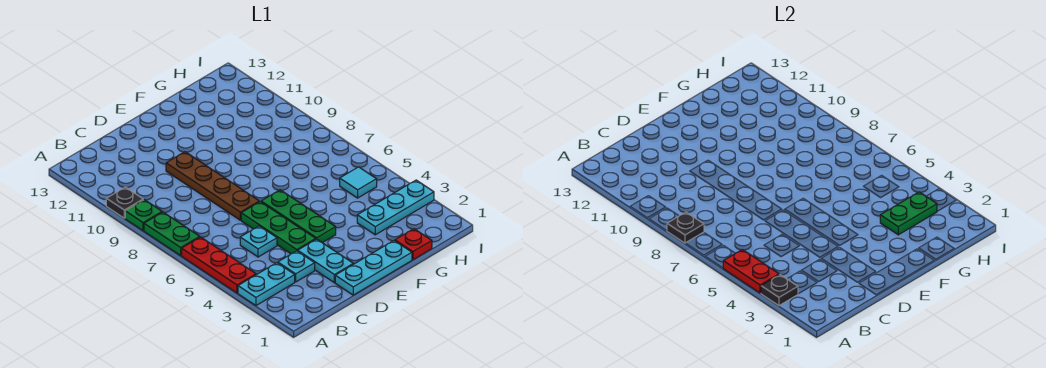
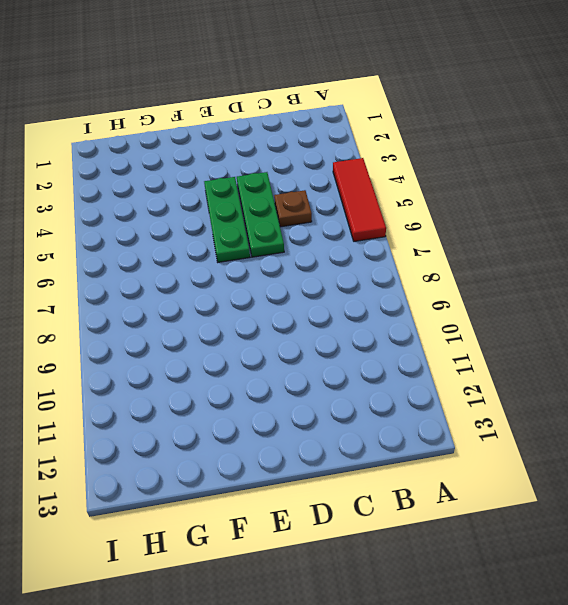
red 1x3 tile [333,158,386,241] -> red 1x3 plate [182,237,256,293]
brown 1x1 plate [274,190,312,227] -> cyan 1x1 plate [240,226,277,257]
none -> cyan 1x2 plate [238,263,295,305]
none -> green 1x2 plate [144,212,200,255]
none -> green 1x1 plate [125,200,162,231]

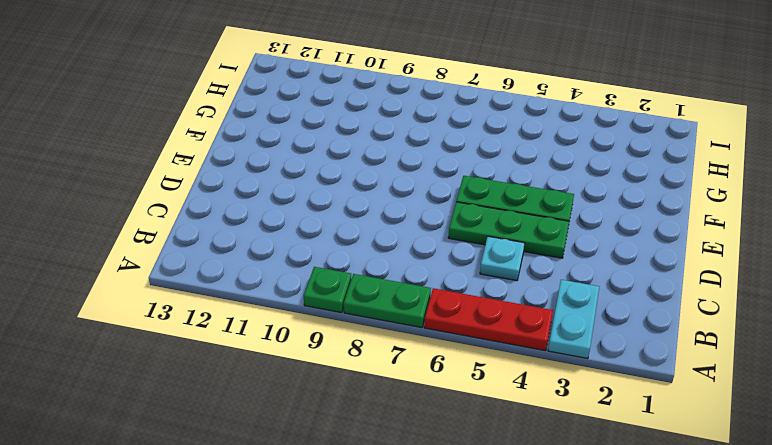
none -> black 1x1 plate [106,187,143,218]
none -> cyan 1x1 plate [278,251,315,282]
none -> cyan 1x3 plate [335,241,412,295]

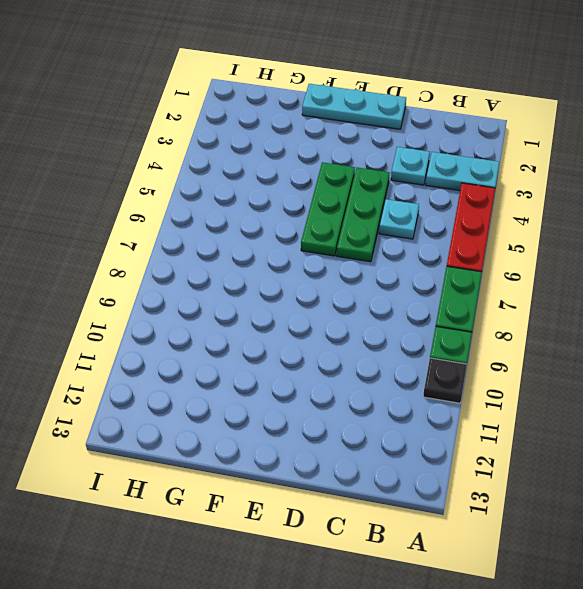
none -> cyan 1x2 plate [298,239,353,283]
none -> brown 1x4 plate [166,152,259,220]
none -> red 1x1 plate [395,229,432,260]

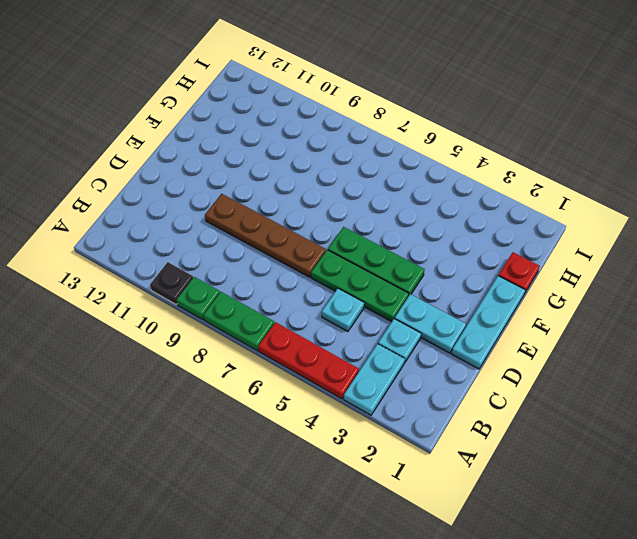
none -> cyan 1x3 plate [357,180,434,235]
none -> cyan 1x1 tile [340,167,377,198]
none -> black 1x1 plate [761,275,798,305]

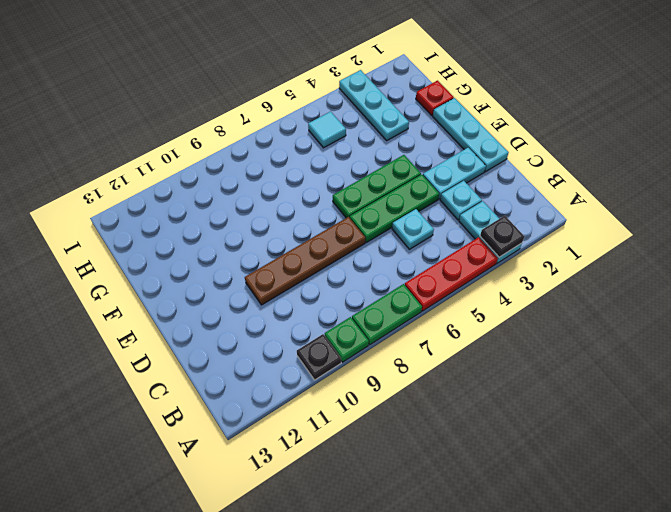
none -> red 1x2 plate [723,250,779,293]
none -> black 1x1 plate [667,212,704,243]
none -> green 1x2 plate [880,192,937,235]

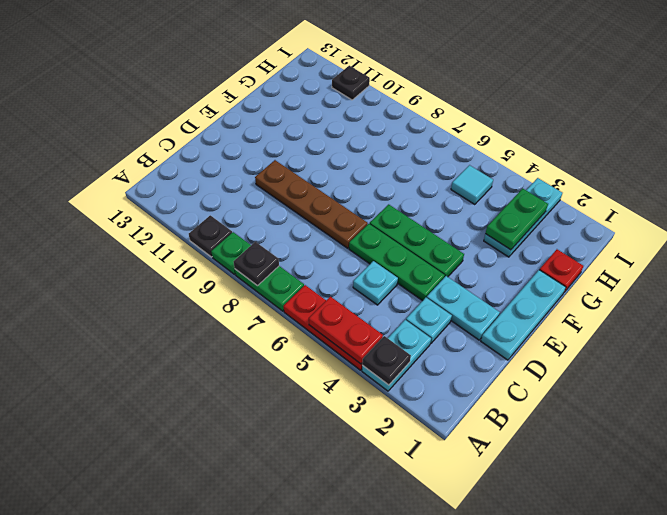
black 1x1 plate [332,66,370,100] -> none

